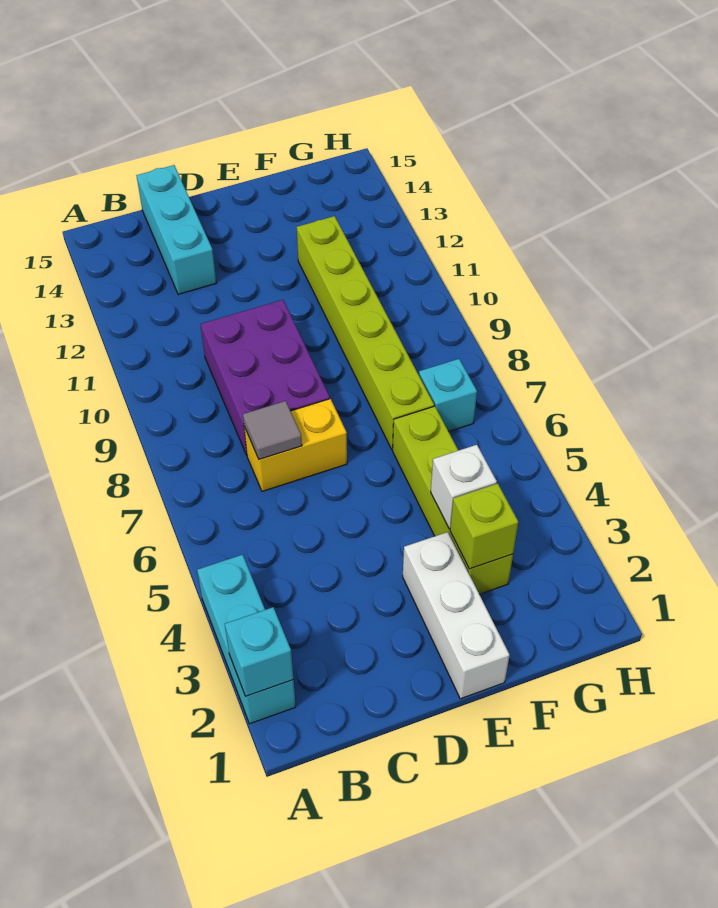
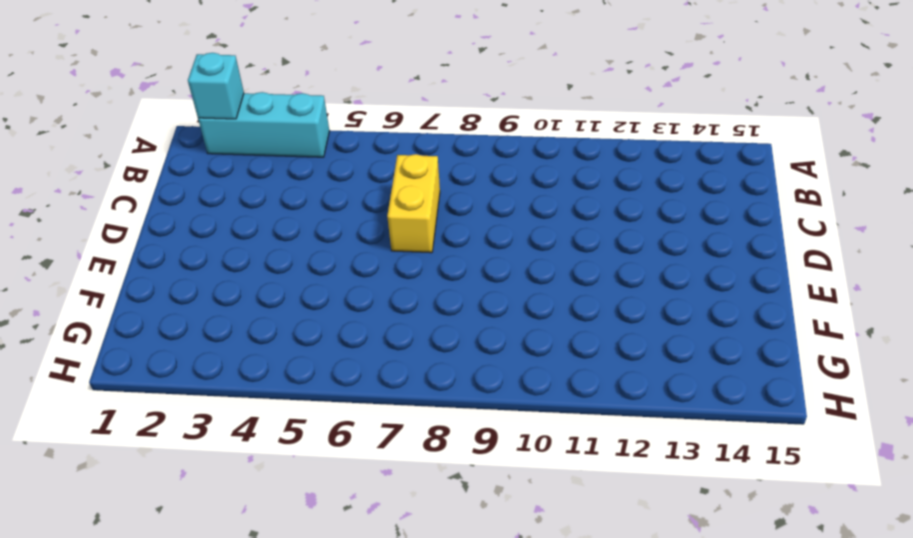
none -> purple 2x3 brick [200,300,330,455]
none -> cyan 1x3 brick [136,165,216,294]
none -> white 1x3 brick [403,532,509,699]

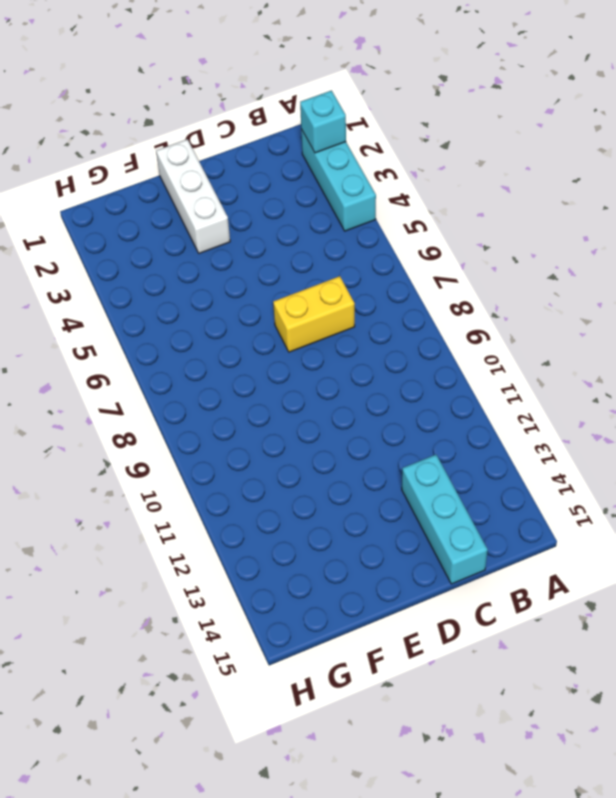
none -> purple 2x3 brick [200,300,330,455]
none -> lime 1x4 brick [393,406,513,594]
none -> lime 1x6 brick [297,216,434,450]

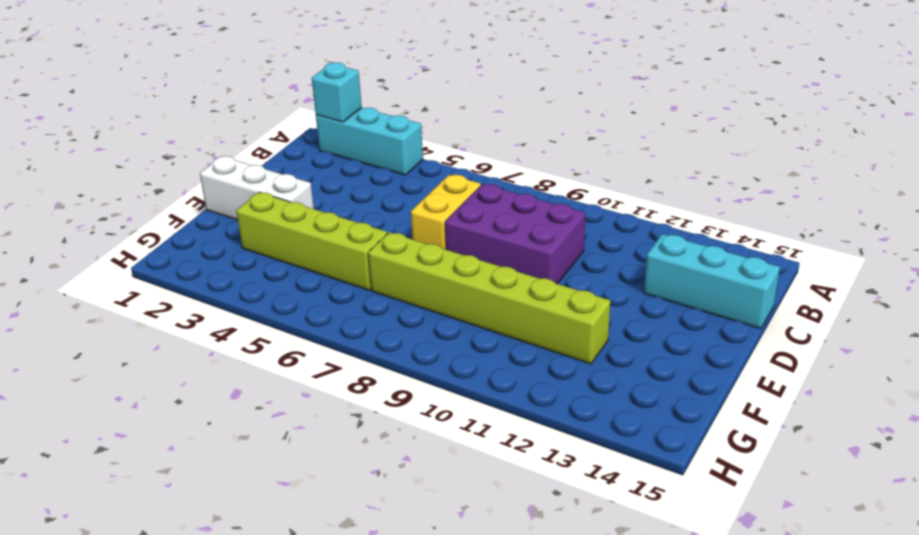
none -> cyan 1x1 brick [419,359,477,432]
none -> grey 1x1 tile [243,401,302,459]
none -> lime 1x1 brick [450,483,518,569]

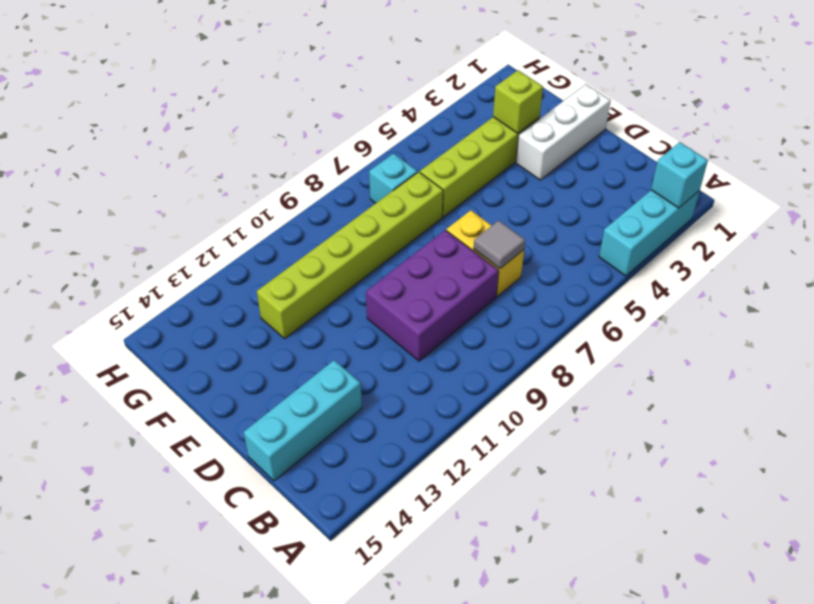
none -> white 1x1 brick [431,445,497,529]

